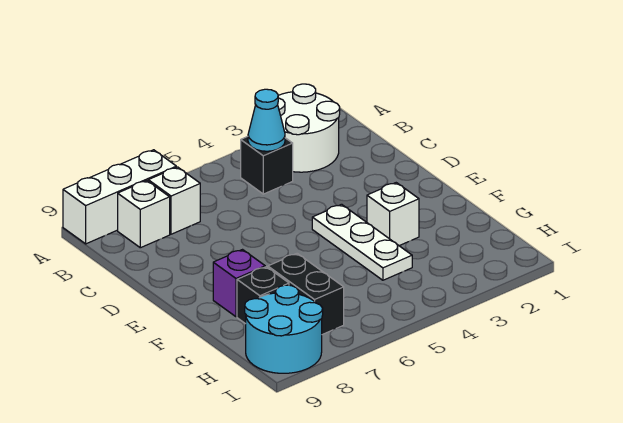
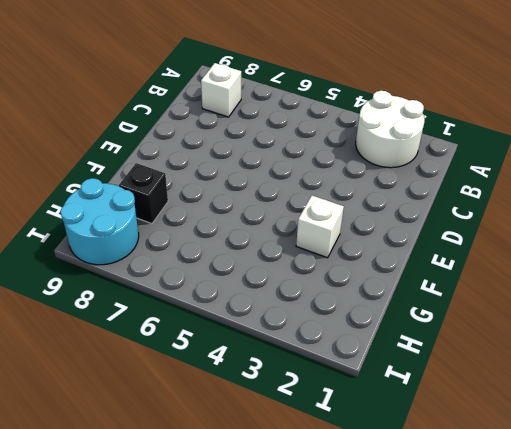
none -> white 1x3 brick [63,150,176,244]
none -> black 1x1 brick [241,137,293,194]
none -> white 1x1 brick [148,167,200,234]

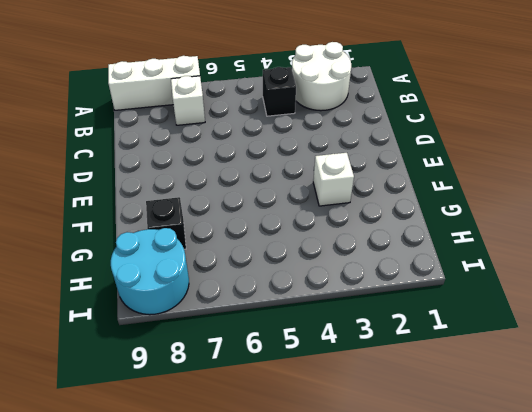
none -> white 1x1 brick [118,181,170,248]
none -> white 1x3 plate [312,204,412,280]
none -> purple 1x1 brick [213,250,265,317]

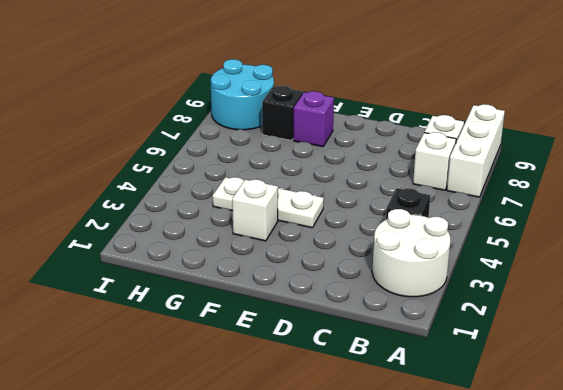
none -> black 1x2 brick [268,253,344,335]
none -> cyan 1x1 cone [248,89,285,151]

